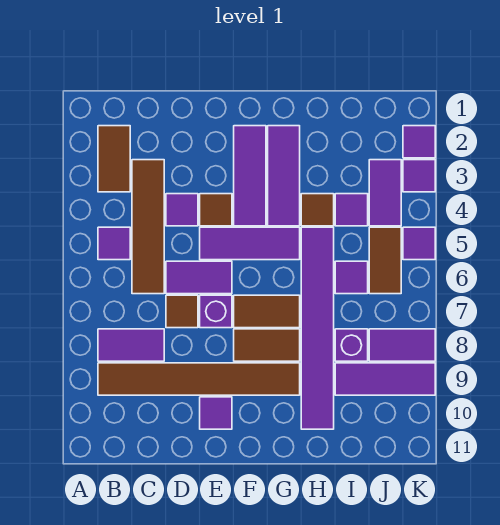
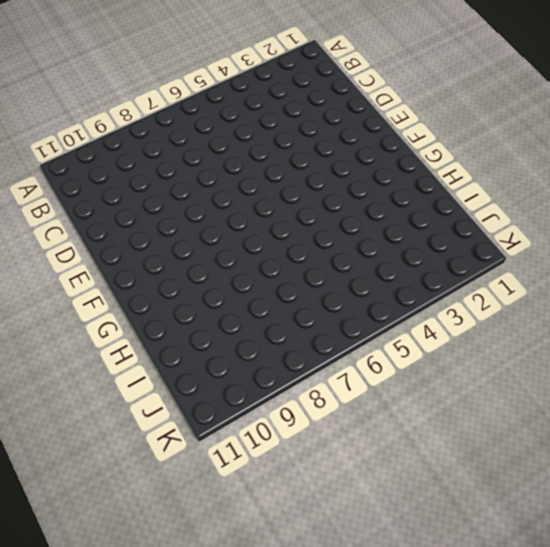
none -> brown 1x2 tile [98,126,130,192]
none -> purple 1x1 tile [98,227,130,260]
none -> purple 1x2 tile [98,329,164,361]

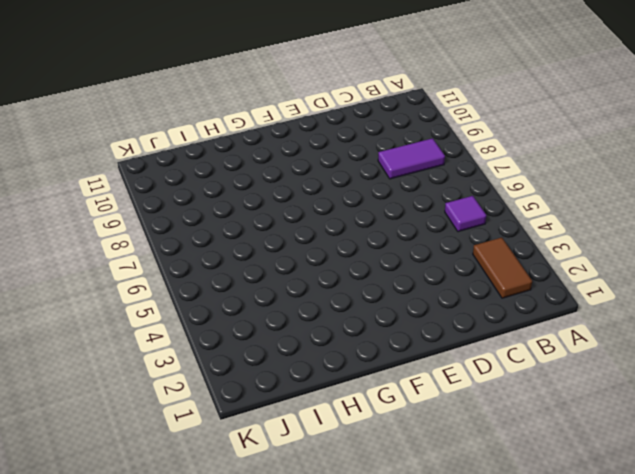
none -> brown 1x6 tile [98,363,300,395]
none -> brown 1x4 tile [132,160,164,294]
none -> purple 1x1 tile [166,194,198,226]

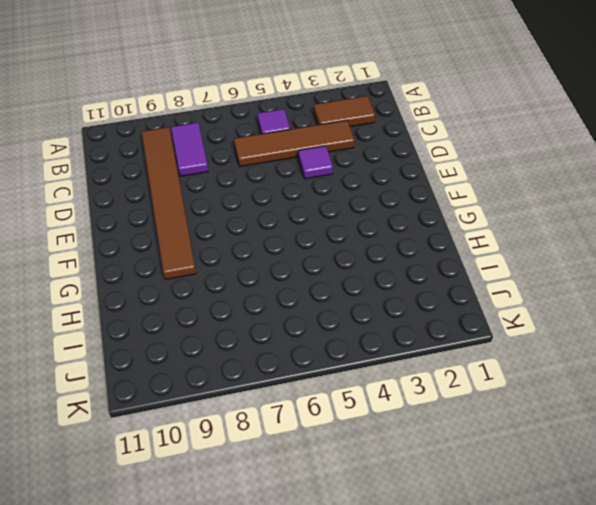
none -> purple 1x2 tile [166,261,232,294]
none -> brown 1x1 tile [166,295,198,328]
none -> brown 1x1 tile [200,194,232,226]

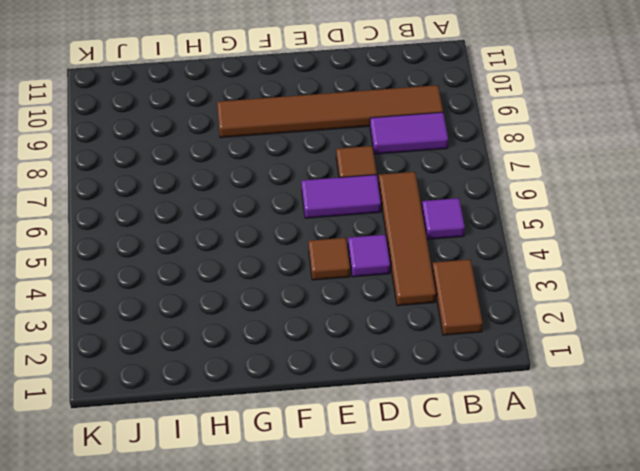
none -> purple 1x3 tile [200,227,300,260]
none -> purple 1x1 brick [200,295,232,328]
none -> purple 1x1 tile [200,397,232,429]

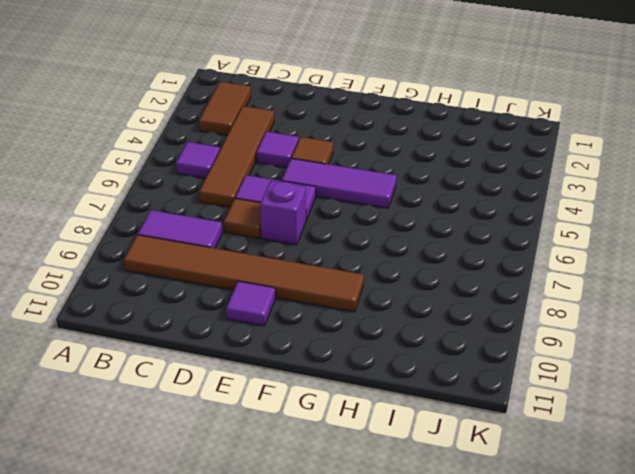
none -> purple 1x3 tile [234,126,266,226]
none -> brown 1x2 tile [234,295,300,328]
none -> brown 1x2 tile [234,329,300,361]

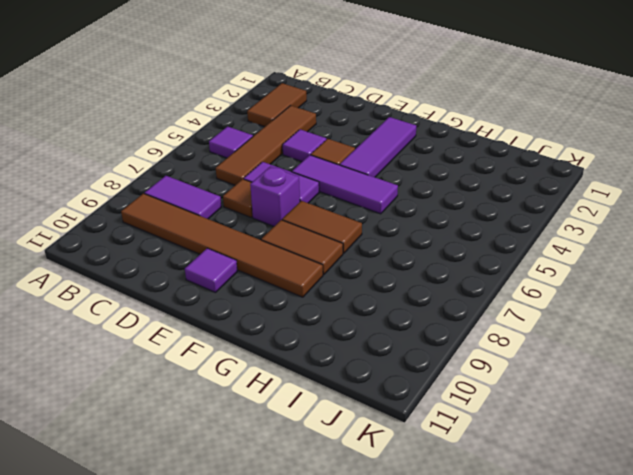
none -> purple 1x3 tile [268,126,300,226]
none -> brown 1x1 tile [301,194,334,226]
none -> purple 1x6 tile [301,227,334,429]

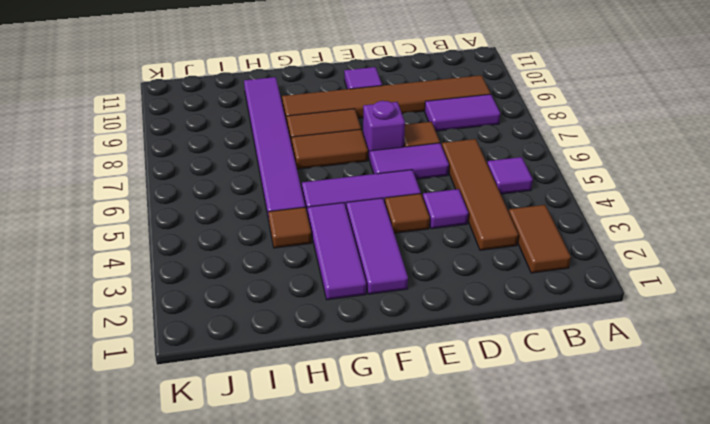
none -> purple 1x1 tile [335,194,368,226]
none -> purple 1x1 tile [335,261,368,294]
none -> purple 1x1 brick [335,329,368,361]

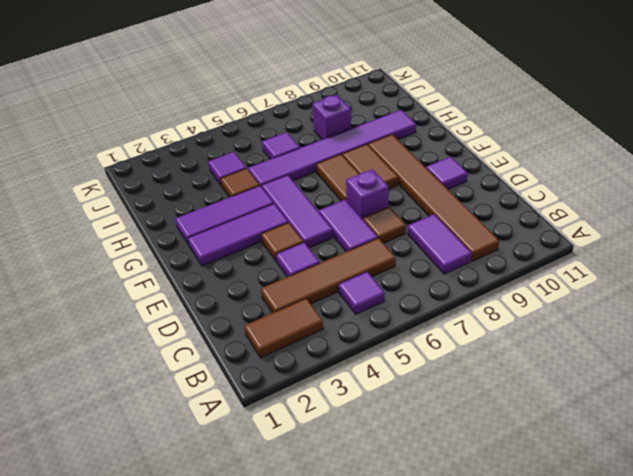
none -> purple 1x3 tile [335,363,435,395]
none -> purple 1x2 tile [369,160,401,226]
none -> brown 1x2 tile [369,227,401,294]

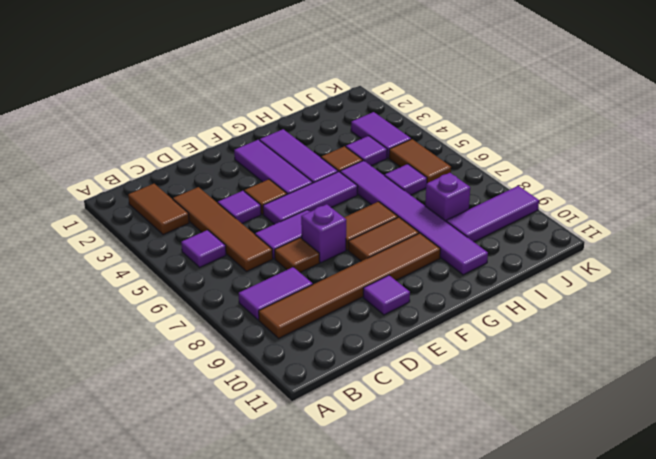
none -> purple 1x2 tile [369,329,435,361]
none -> purple 1x1 tile [403,126,435,158]
none -> purple 1x1 tile [403,160,435,192]

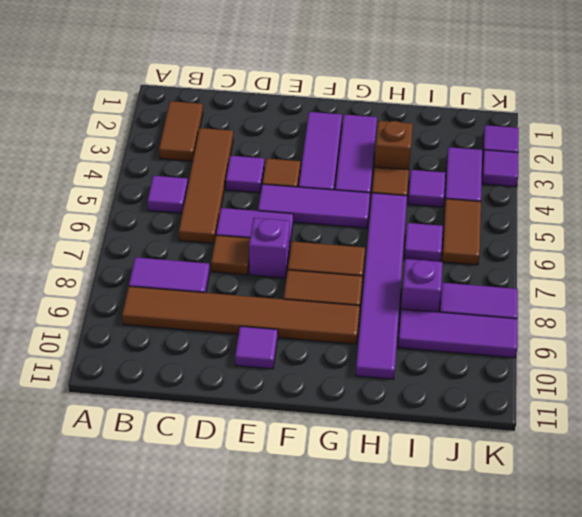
brown 1x1 brick [374,121,413,170] -> none
none -> purple 1x1 tile [403,227,435,260]

